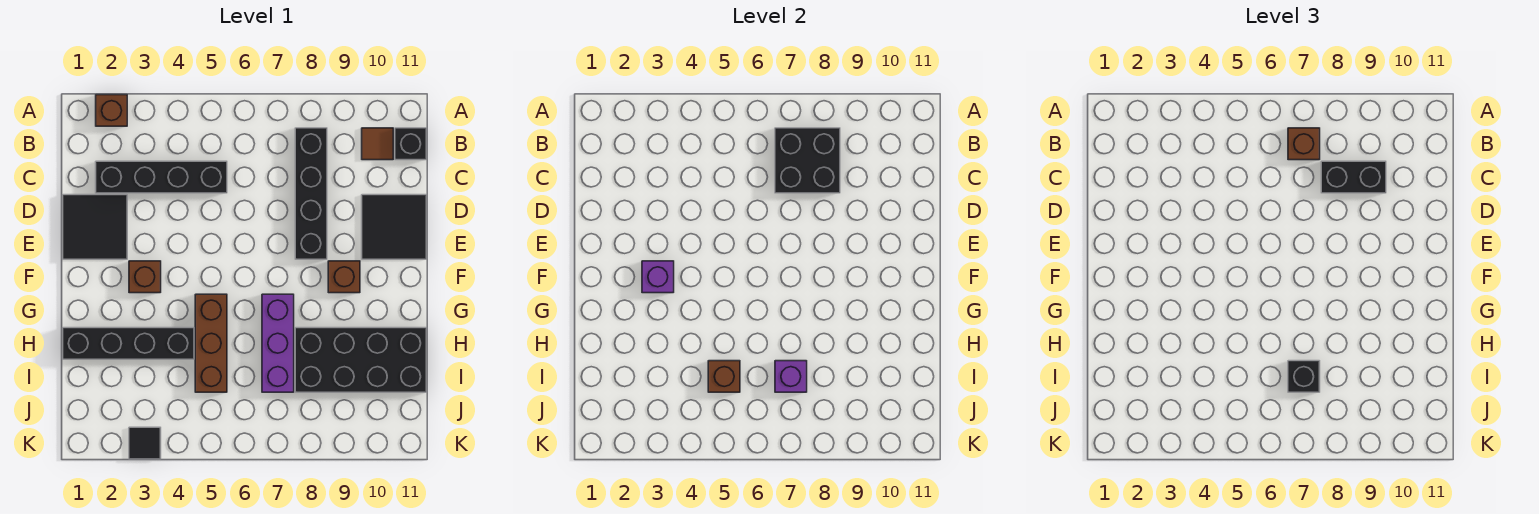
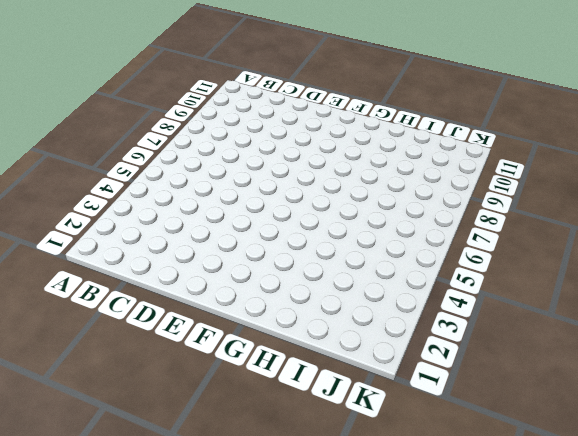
none -> brown 1x1 brick [96,95,127,126]
none -> black 1x4 brick [295,128,327,259]
none -> brown 1x1 tile [362,128,393,160]

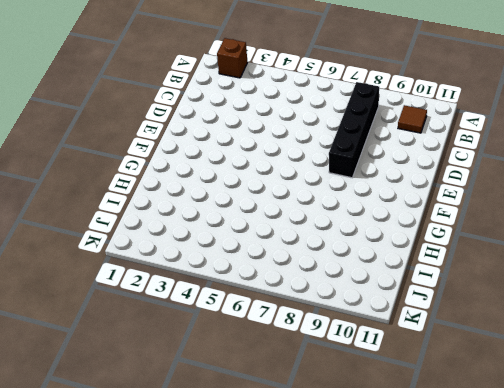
none -> black 1x1 brick [395,128,427,160]
none -> black 1x4 brick [96,161,227,193]
none -> black 2x2 tile [63,195,127,259]

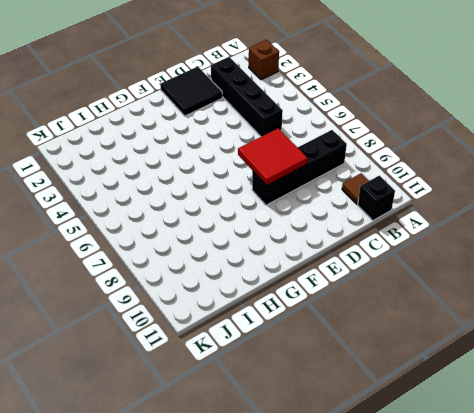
red 2x2 tile [238,128,307,186] -> none
none -> black 2x2 tile [362,195,427,259]
none -> brown 1x1 brick [129,261,161,293]
none -> brown 1x1 brick [328,261,360,293]

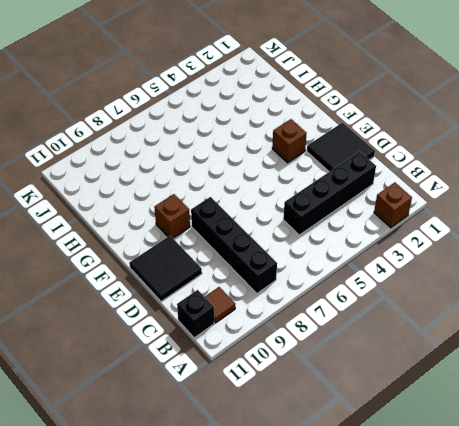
none -> brown 1x3 brick [195,294,227,392]
none -> purple 1x3 brick [262,294,294,392]
none -> black 1x4 brick [63,328,194,359]

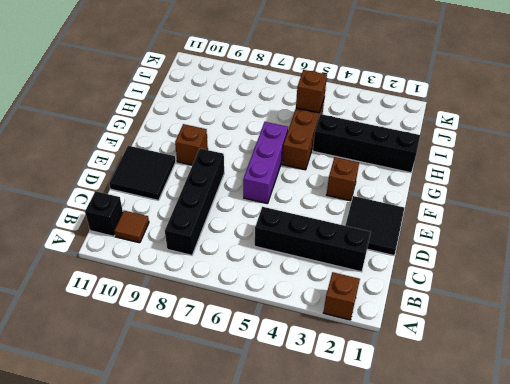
purple 1x3 brick [243,122,288,204] -> purple 1x3 brick moved to [262,294,294,392]
none -> black 2x4 brick [295,328,427,392]
none -> black 1x1 tile [129,427,161,459]
none -> black 2x2 brick [775,128,840,193]

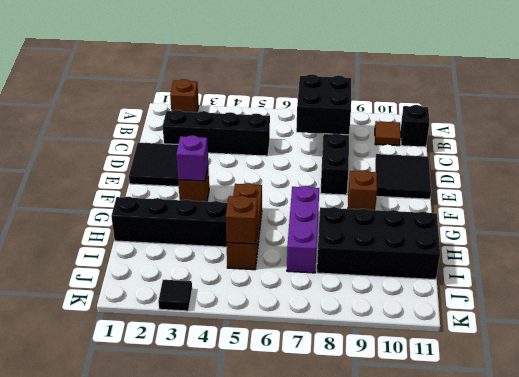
none -> purple 1x1 brick [775,361,807,392]
none -> brown 1x1 brick [1288,128,1320,160]
none -> black 1x2 brick [1321,161,1386,193]

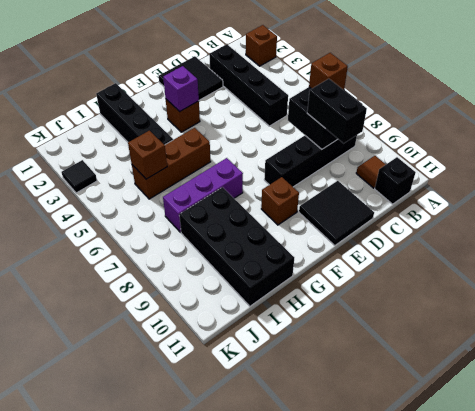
none -> purple 1x1 brick [775,361,807,392]
none -> black 1x1 brick [1288,361,1320,392]

